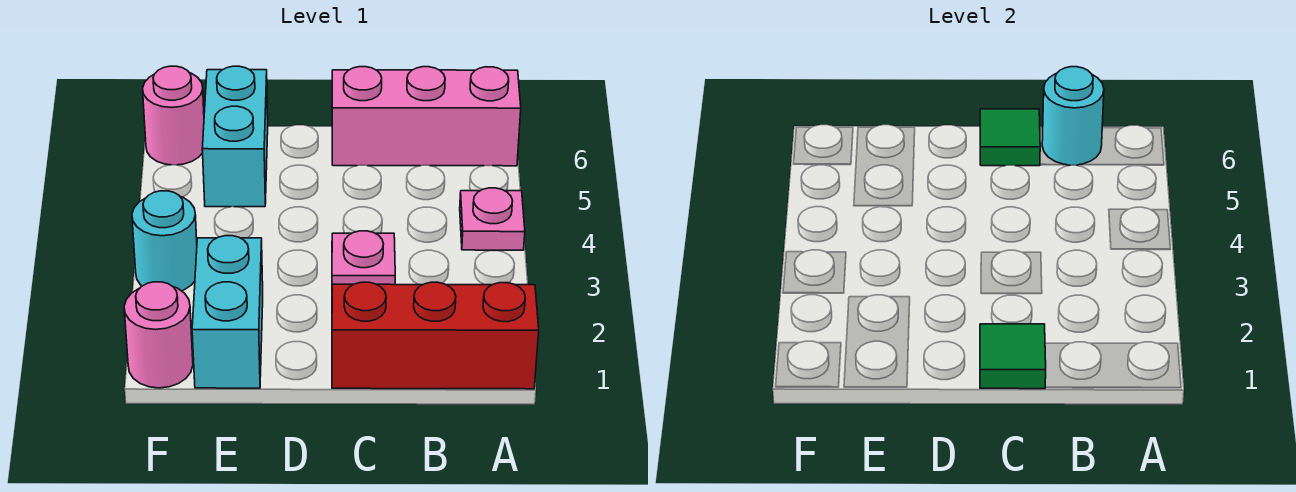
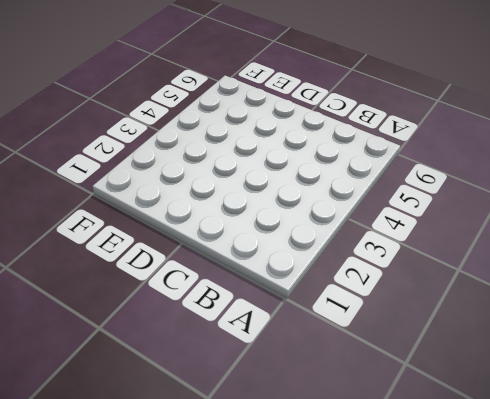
none -> red 1x3 brick [332,282,539,389]
none -> pink 1x1 plate [460,188,525,250]
none -> pink 1x3 brick [332,67,521,166]

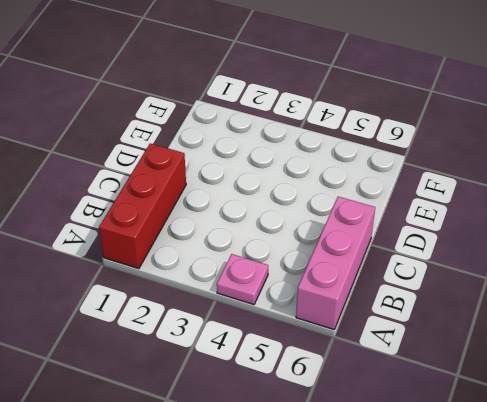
none -> pink 1x1 plate [332,231,395,285]
none -> cyan 1x2 brick [192,236,263,388]
none -> cyan 1x2 brick [202,66,268,207]

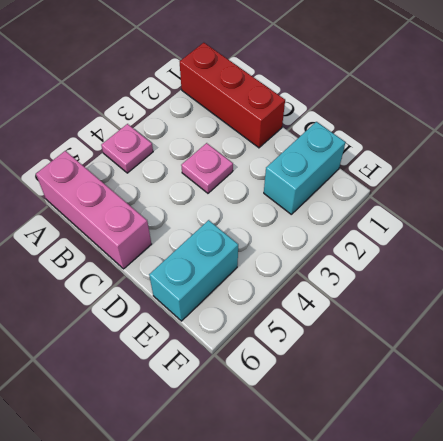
none -> pink 1x1 round brick [124,282,193,388]
none -> cyan 1x1 round brick [132,191,197,291]
none -> pink 1x1 round brick [143,66,204,165]

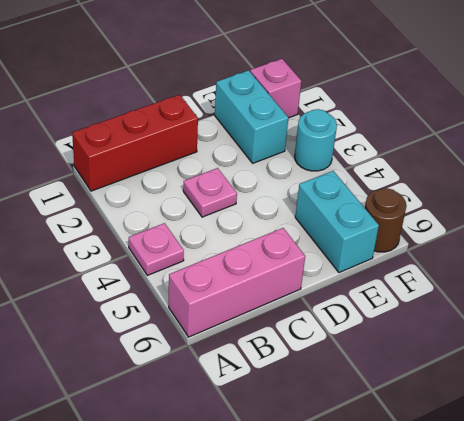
pink 1x1 brick [250,59,301,118] -> pink 1x1 round brick [124,282,193,388]
brown 1x1 round brick [365,188,406,252] -> pink 1x1 round brick [143,66,204,165]
none -> cyan 1x1 round brick [1042,67,1104,165]
none -> green 1x1 tile [980,324,1046,389]
none -> green 1x1 tile [980,109,1040,166]

